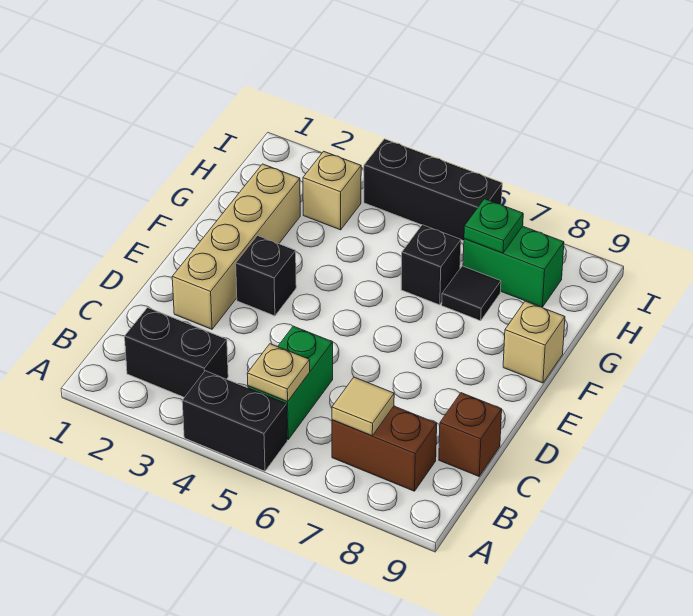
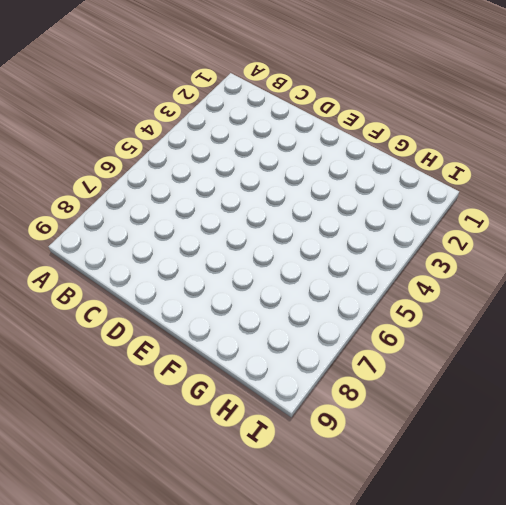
none -> black 1x2 brick [182,371,287,471]
none -> black 1x2 brick [125,308,228,397]
none -> green 1x2 brick [248,326,333,440]

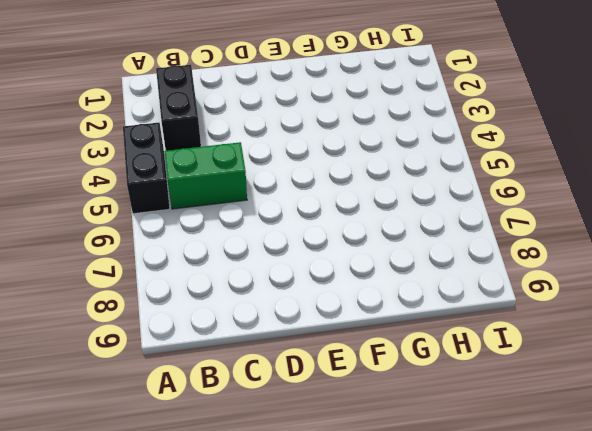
none -> brown 1x2 brick [332,406,437,491]
none -> brown 1x1 brick [439,393,502,476]
none -> tan 1x4 brick [172,164,300,329]

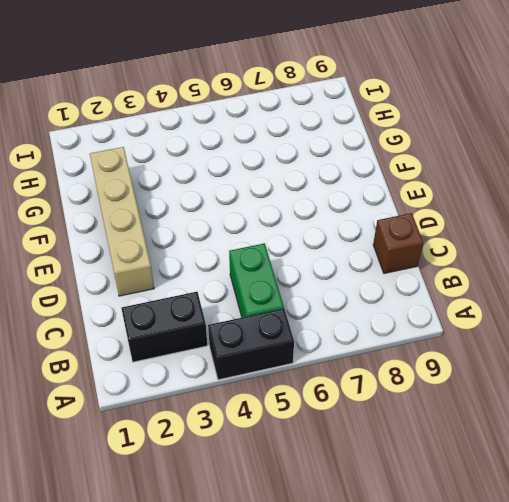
none -> brown 1x2 brick [332,406,437,491]
none -> black 1x1 brick [236,236,296,316]
none -> tan 1x1 brick [503,301,565,383]

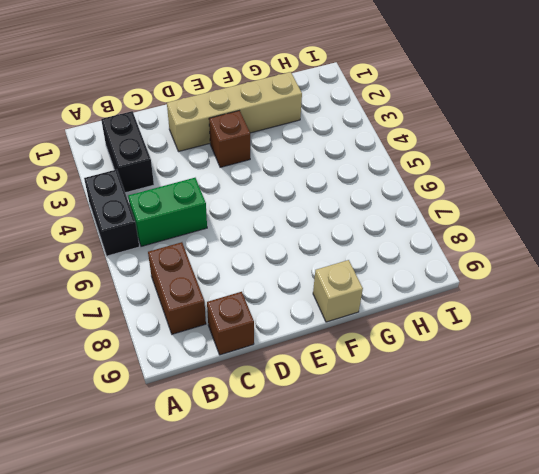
brown 1x1 brick [209,111,250,167] -> black 1x1 brick [236,236,296,316]
none -> black 1x1 brick [401,225,461,305]
none -> black 1x1 tile [442,266,501,321]
none -> tan 1x1 brick [303,151,361,230]

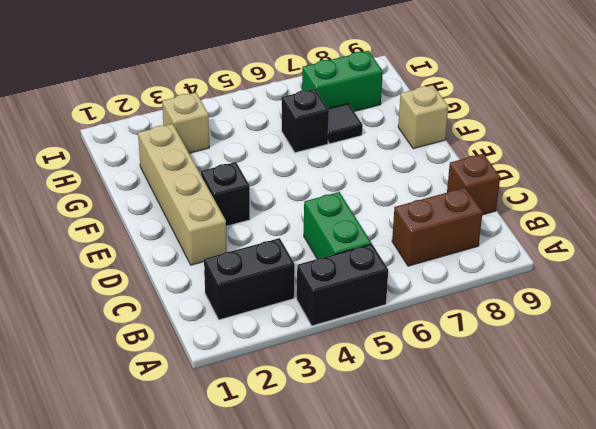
none -> black 1x3 brick [364,139,502,241]
none -> tan 1x1 plate [247,344,310,401]
none -> tan 1x1 tile [332,377,394,436]

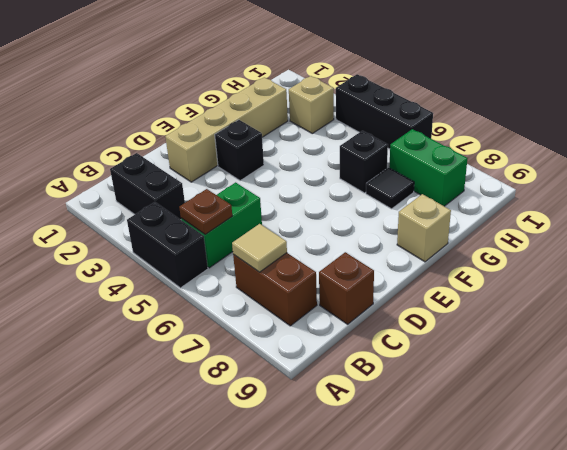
brown 1x1 plate [179,189,232,234] -> tan 1x1 plate [247,344,310,401]
none -> green 1x1 plate [464,199,523,253]

